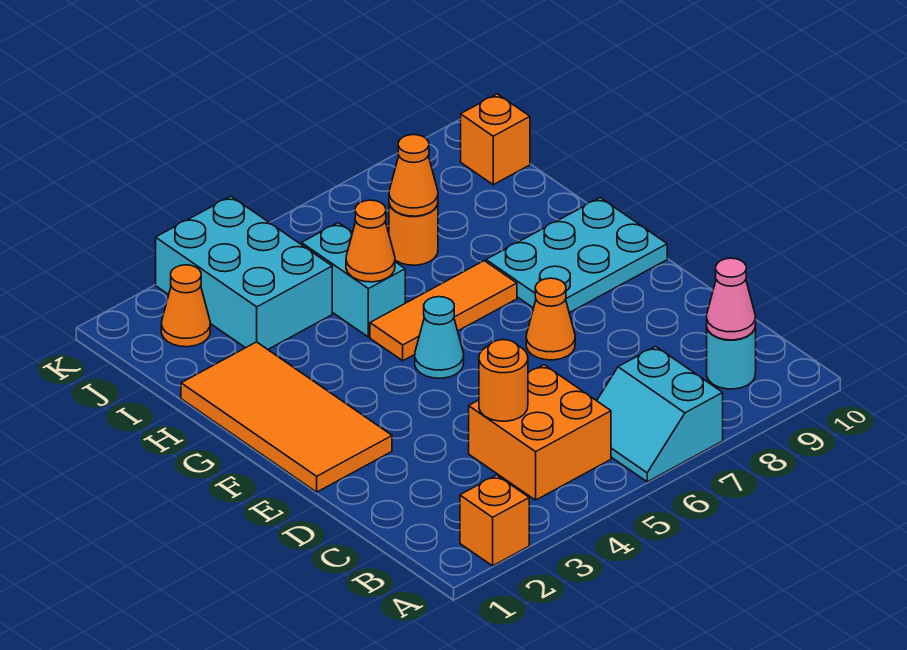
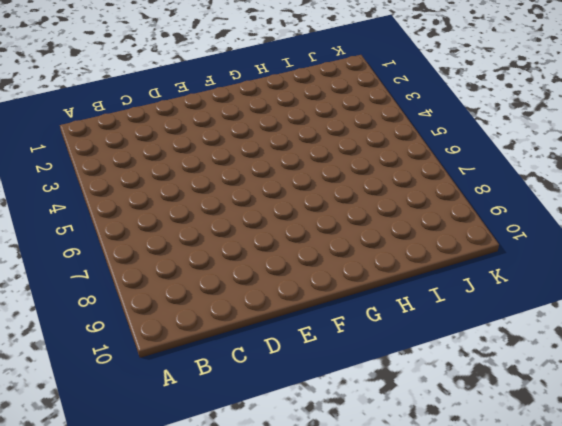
none -> orange 1x1 brick [460,475,529,566]
none -> cyan 2x2 slope [597,346,723,482]
none -> orange 2x2 brick [469,365,611,500]

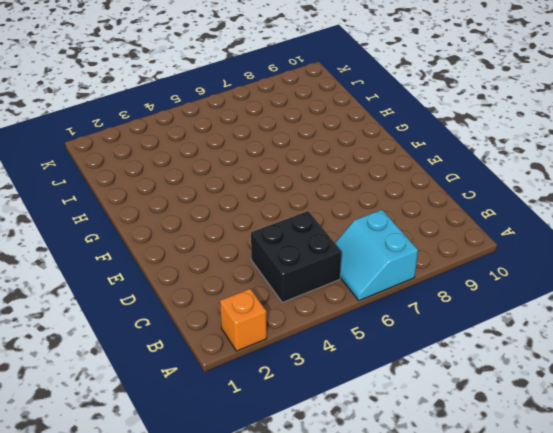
black 2x2 brick [251,211,341,302] -> orange 2x2 brick [469,365,611,500]
none -> cyan 1x1 round brick [707,325,756,389]
none -> orange 2x4 tile [181,342,392,492]
none -> orange 1x1 cone [526,278,575,360]

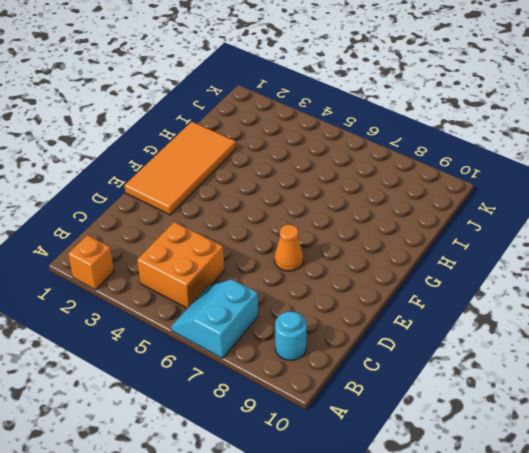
none -> cyan 1x1 cone [415,297,464,378]
none -> cyan 2x3 plate [486,198,667,313]
none -> orange 1x3 tile [370,261,517,361]

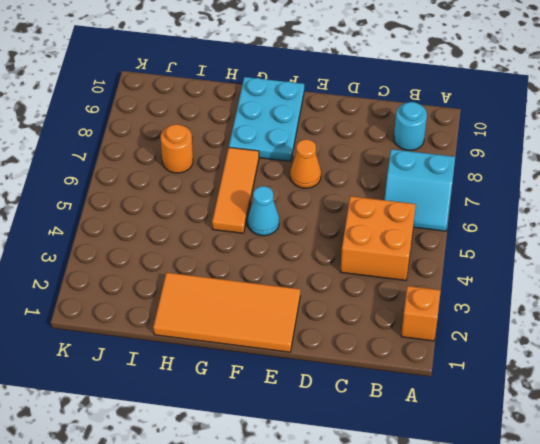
none -> cyan 1x2 brick [301,223,405,337]
none -> cyan 2x3 brick [156,196,332,349]
none -> orange 1x1 cone [161,265,210,347]

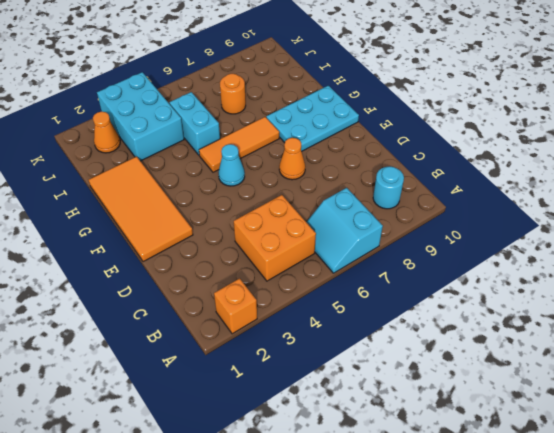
none -> orange 1x1 brick [461,94,530,185]
none -> pink 1x1 cone [707,258,756,340]
none -> orange 1x1 round brick [479,340,528,421]

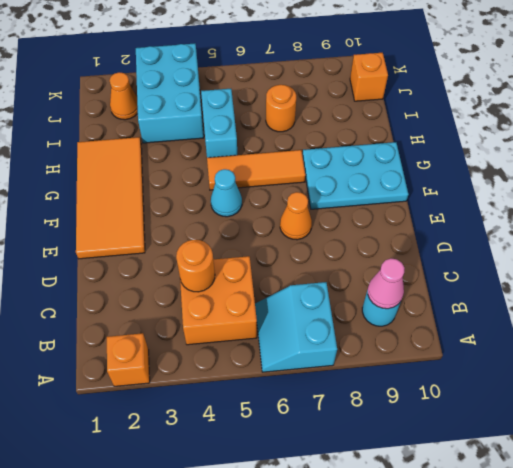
none -> orange 1x1 cone [346,200,395,282]
none -> orange 1x1 cone [389,135,438,216]

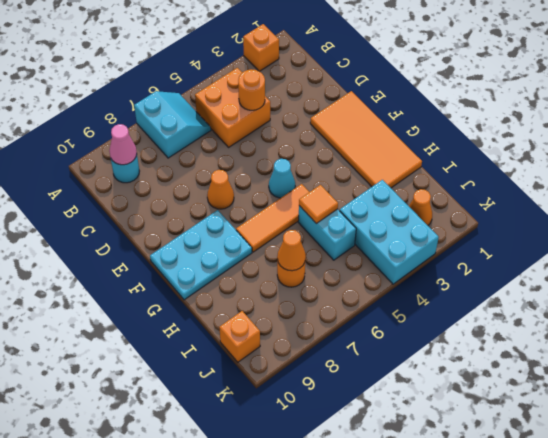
orange 1x1 tile [299,185,338,223] -> orange 1x1 cone [346,200,395,282]

